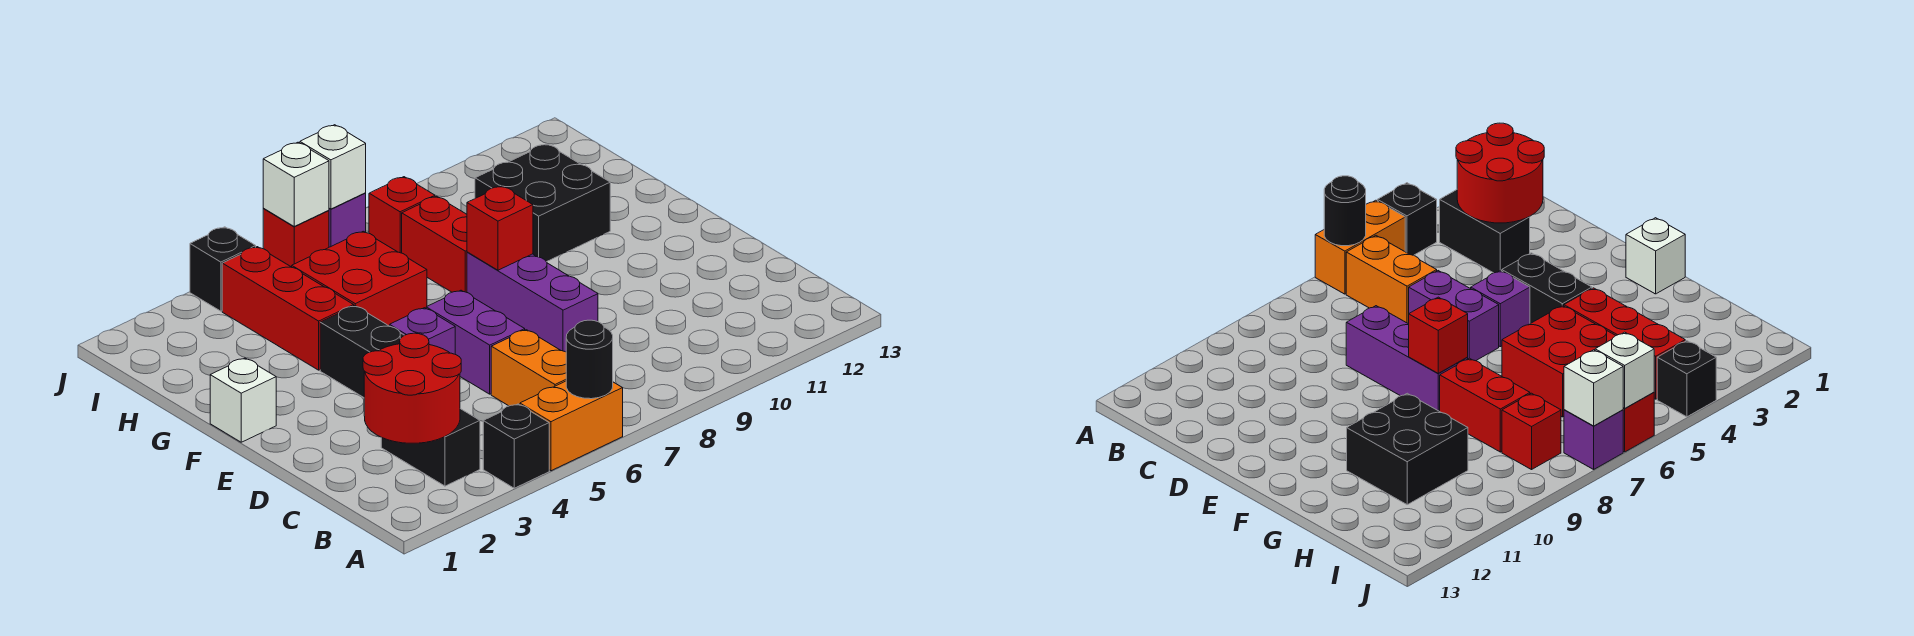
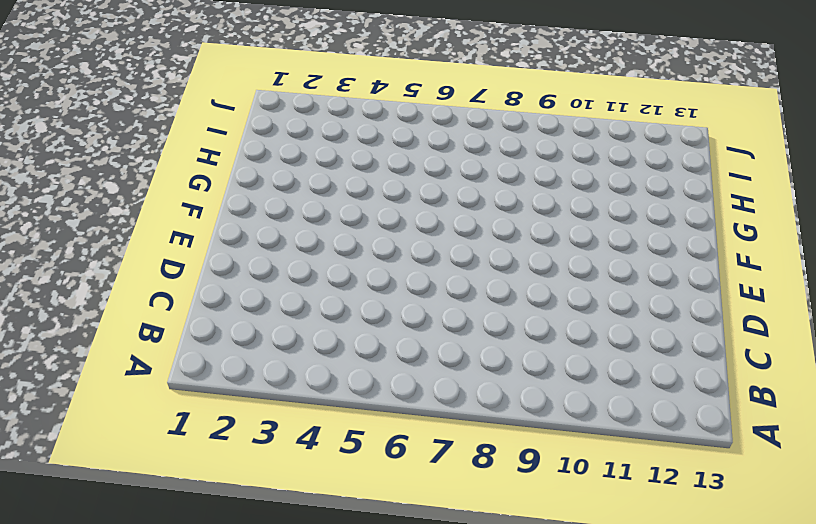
none -> black 1x1 brick [483,404,549,488]
none -> orange 1x2 brick [520,381,623,471]
none -> black 1x2 brick [381,409,480,486]

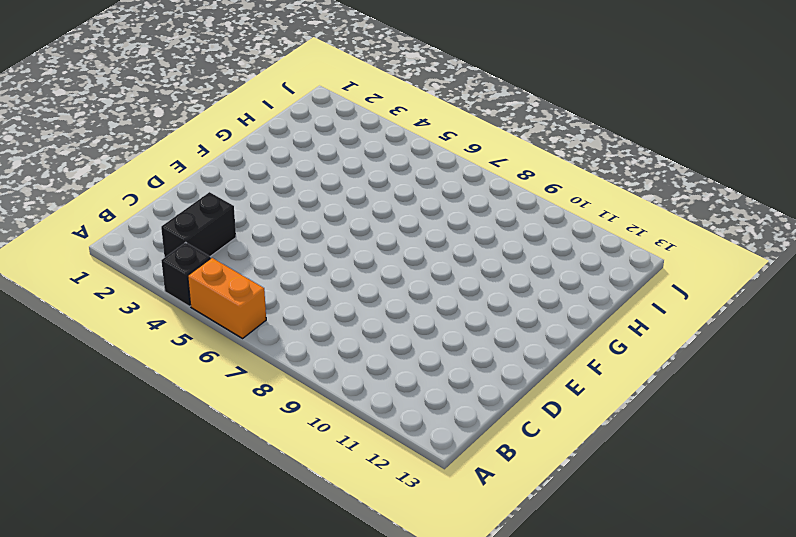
none -> orange 1x2 brick [491,330,566,406]
none -> purple 1x2 brick [426,290,525,394]
none -> purple 1x3 brick [467,252,598,352]

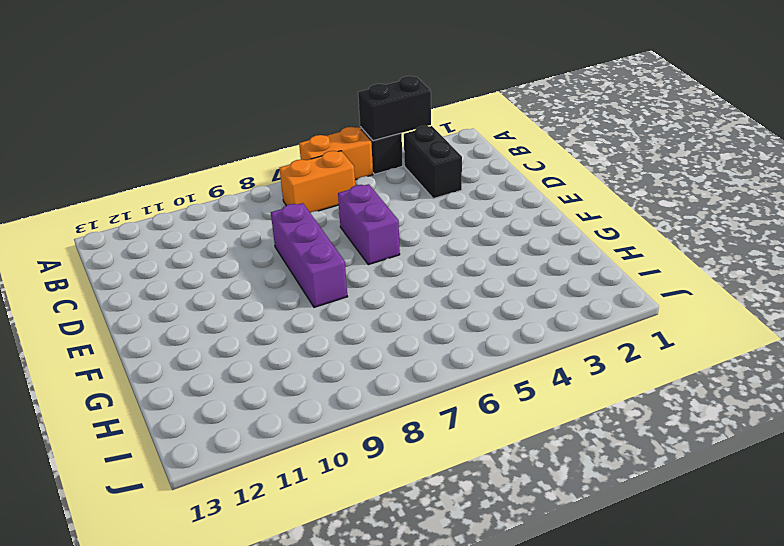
black 1x2 brick [358,76,431,141] -> black 1x2 brick turned to [320,306,404,397]
orange 1x2 brick [280,151,355,213] -> orange 1x2 brick turned to [491,330,566,406]
none -> purple 1x1 brick [390,308,455,354]
none -> white 1x1 brick [210,358,276,442]
none -> red 1x3 brick [222,247,354,370]

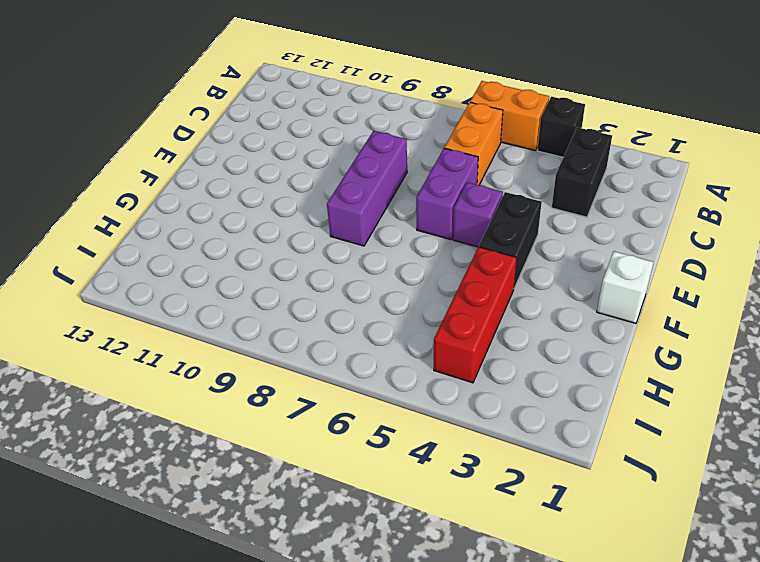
none -> red 2x2 brick [292,231,427,326]
none -> red 1x2 brick [402,196,467,292]
none -> black 2x2 brick [475,144,610,262]

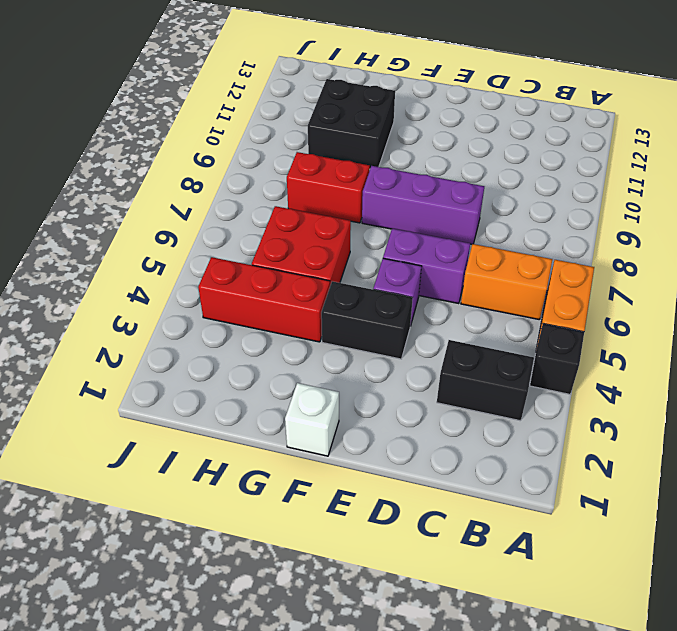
none -> red 1x1 brick [369,177,435,253]
none -> black 1x1 brick [190,227,256,311]
none -> red 1x1 brick [263,208,329,267]

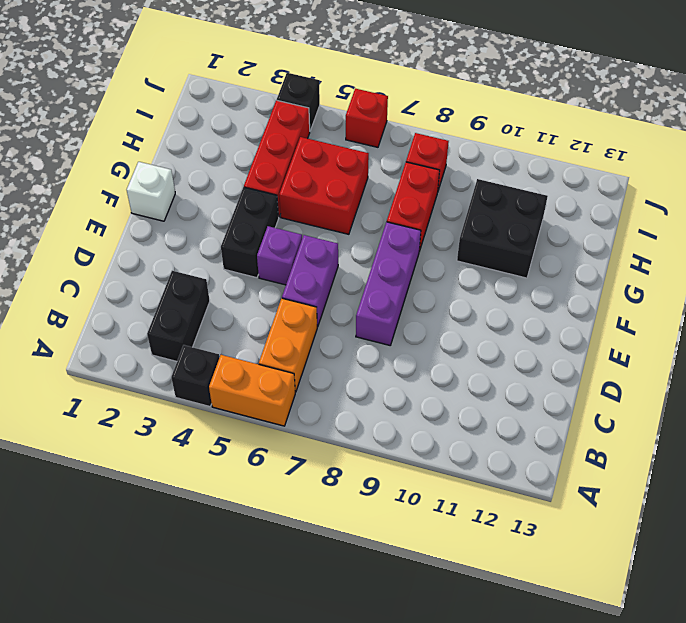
none -> purple 1x1 brick [329,193,366,247]
none -> black 1x1 round brick [566,320,613,399]
none -> red 2x2 round brick [363,333,461,443]

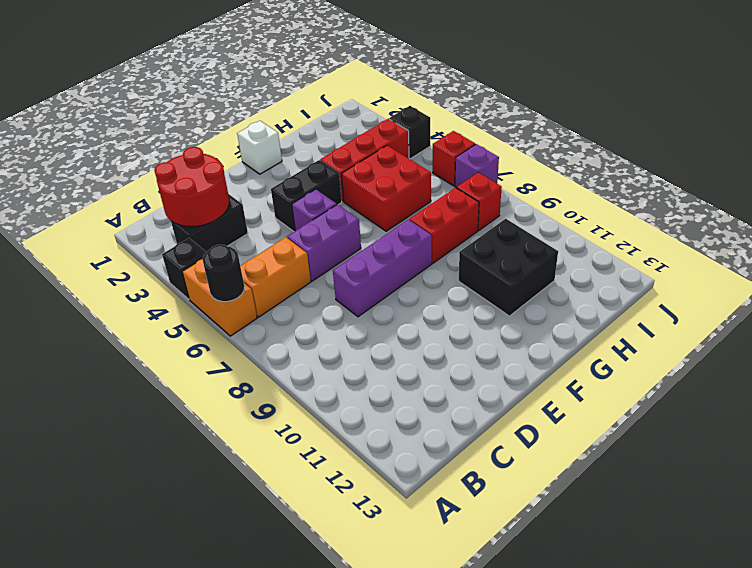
none -> red 1x1 brick [467,186,533,270]
none -> white 1x1 brick [263,142,329,226]
none -> white 1x1 brick [300,125,366,209]

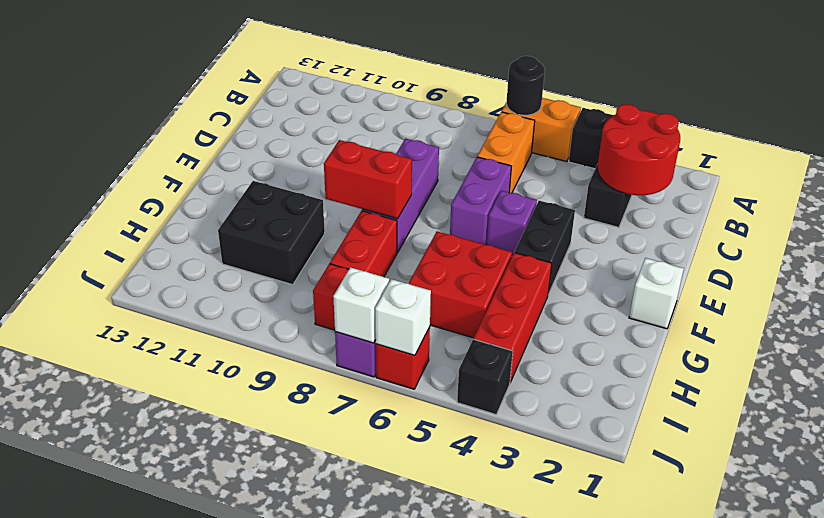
red 1x2 brick [324,140,412,219] -> red 1x1 brick [467,186,533,270]

